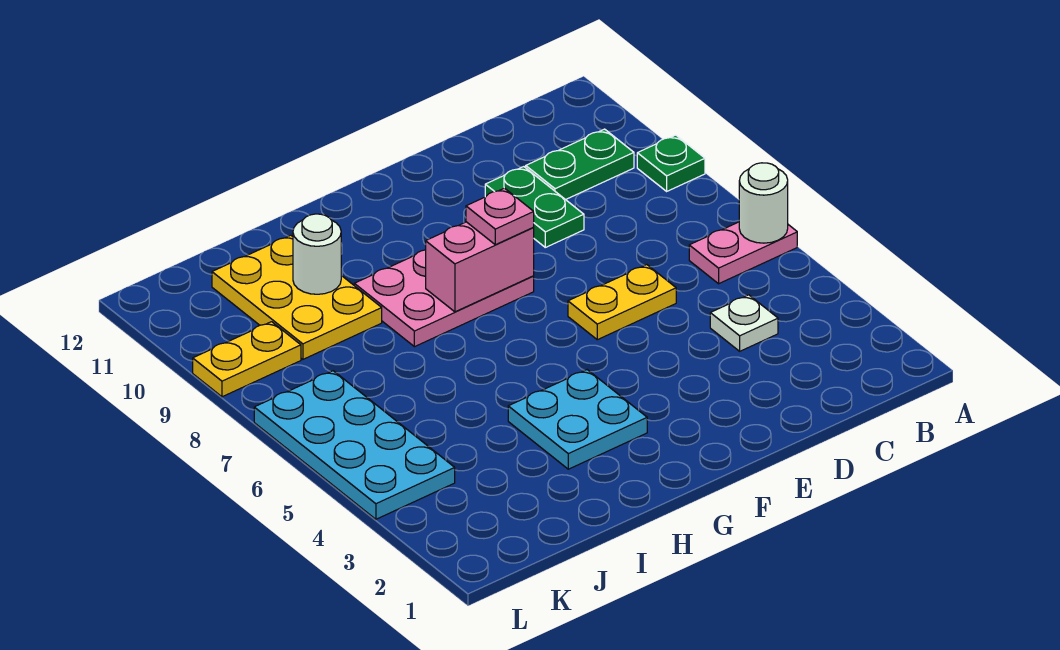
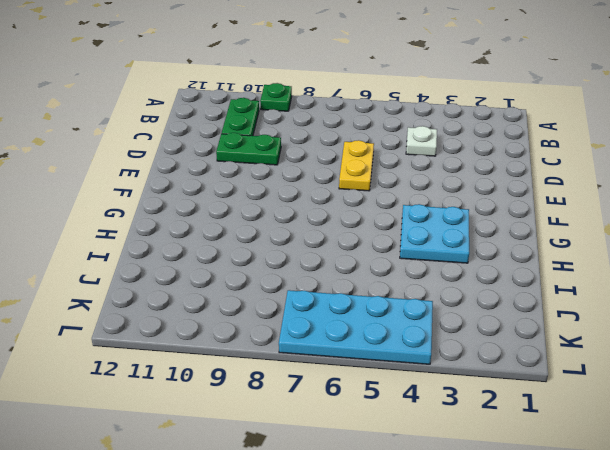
none -> pink 1x2 plate [689,222,797,284]
none -> pink 2x3 plate [354,250,534,347]
none -> yellow 2x3 plate [212,235,382,359]

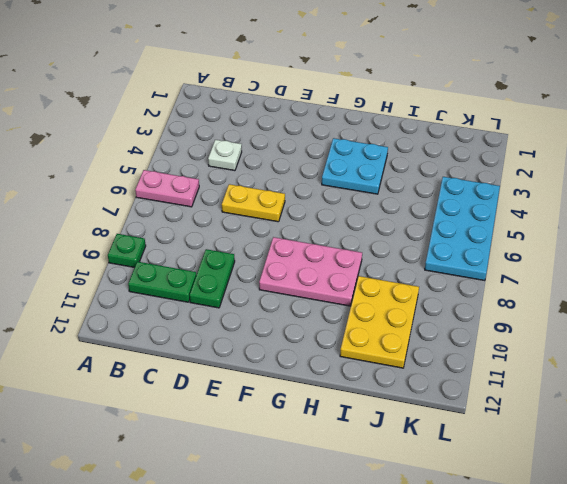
none -> yellow 1x2 plate [193,322,301,397]
none -> white 1x1 round brick [739,163,788,243]
none -> pink 1x2 brick [426,222,534,312]

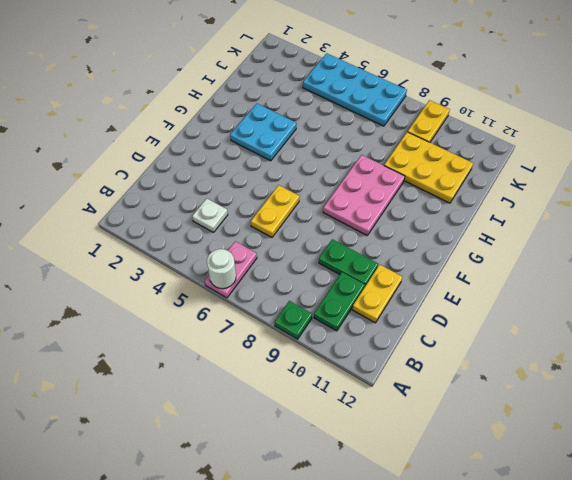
yellow 1x2 plate [352,265,402,323] -> none
none -> pink 1x2 brick [426,222,534,312]
none -> white 1x1 round brick [293,214,341,294]
none -> pink 1x1 plate [466,188,534,245]

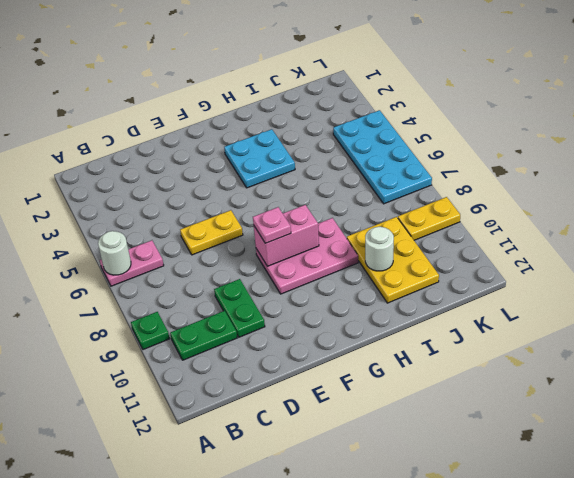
none -> white 1x1 plate [710,295,778,351]

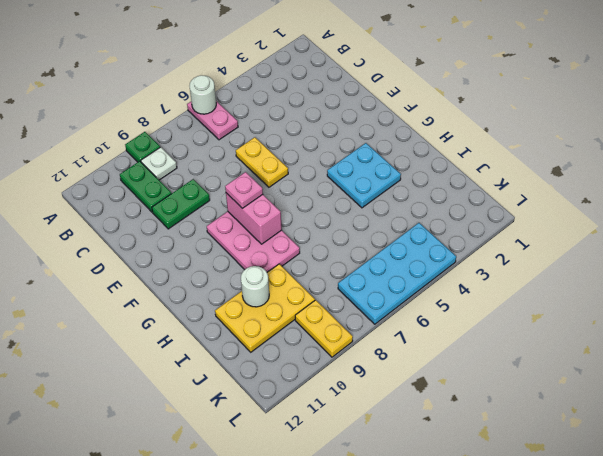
white 1x1 plate [141,147,177,180] -> white 1x1 plate moved to [710,295,778,351]

